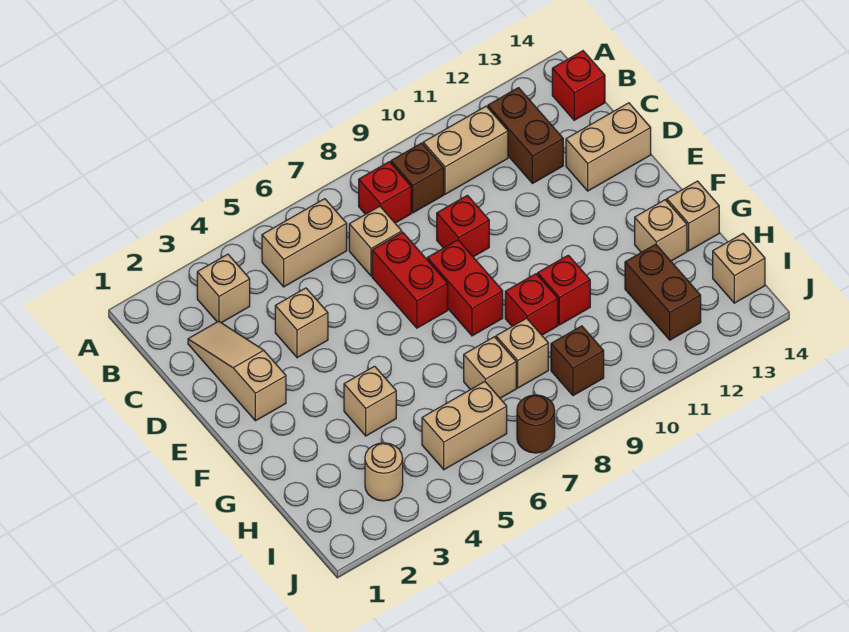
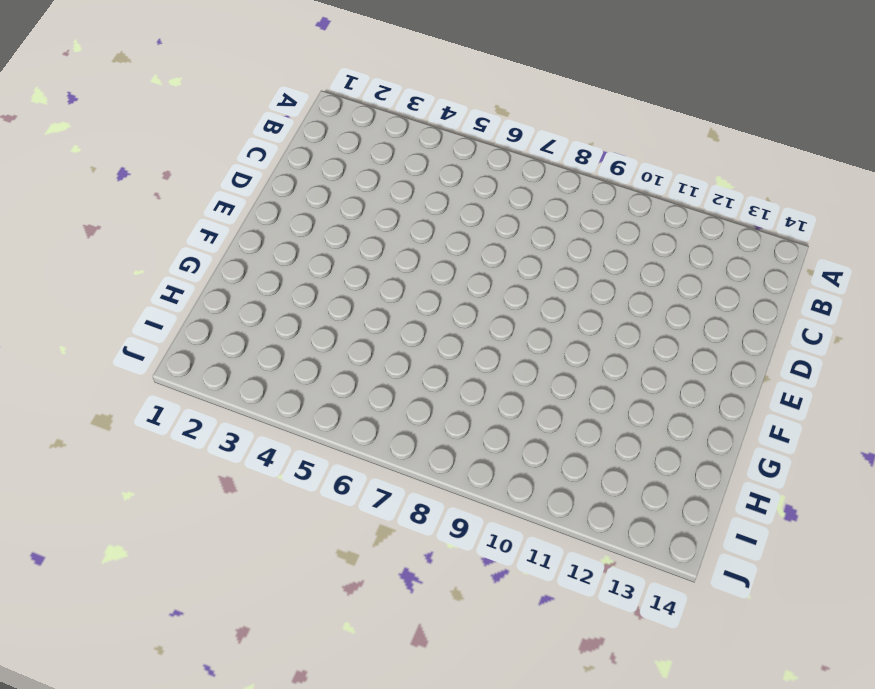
none -> tan 1x1 brick [197,254,250,323]
none -> tan 1x2 brick [262,199,347,287]
none -> red 1x1 brick [359,162,411,223]

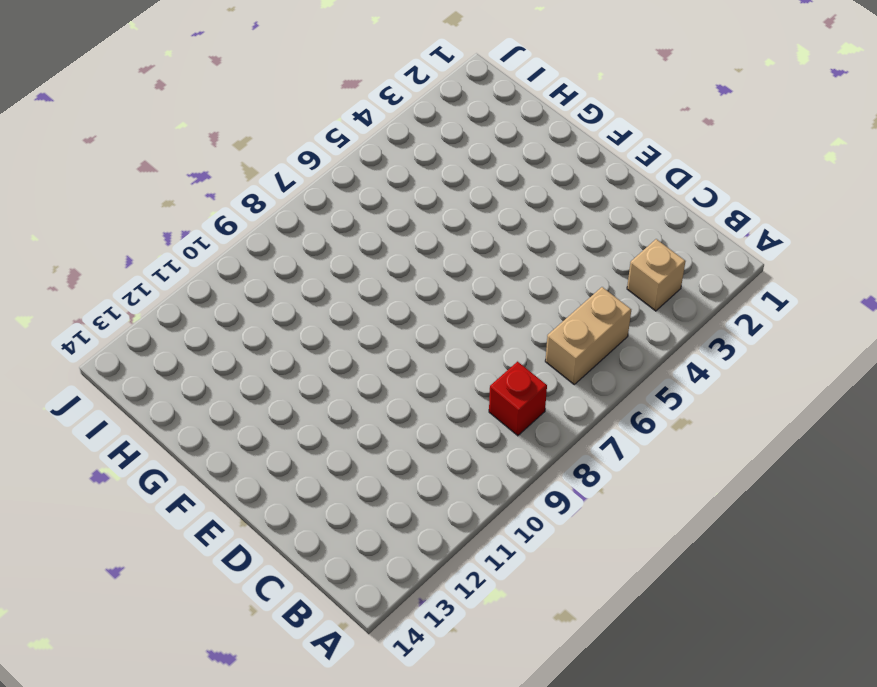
none -> brown 1x1 brick [391,143,444,213]
none -> tan 1x2 brick [423,106,508,194]
none -> brown 1x2 brick [488,88,563,184]

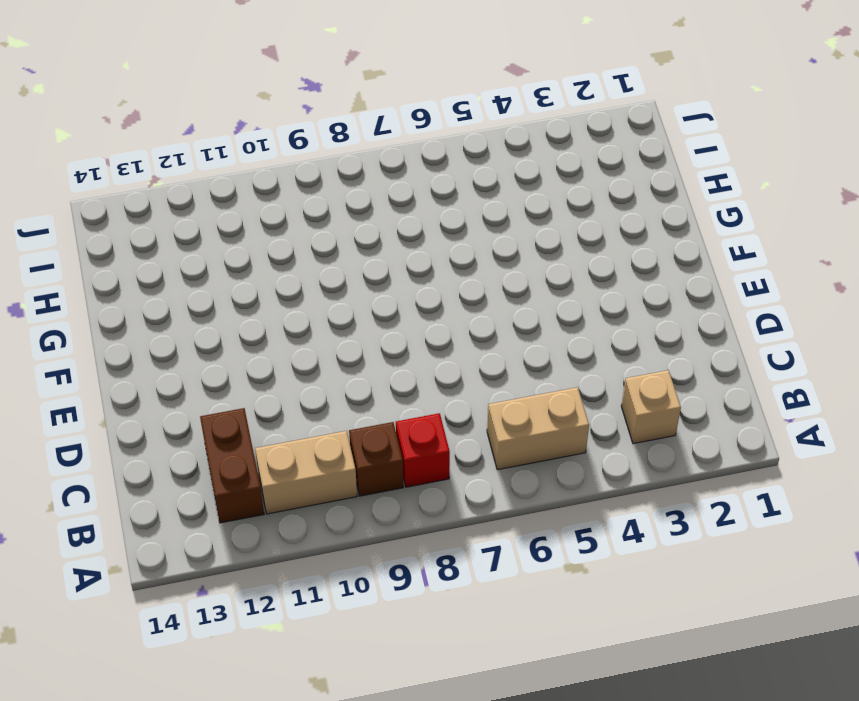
none -> red 1x1 brick [552,51,605,120]
none -> tan 1x3 slope [188,321,286,421]
none -> tan 1x1 brick [349,206,402,276]

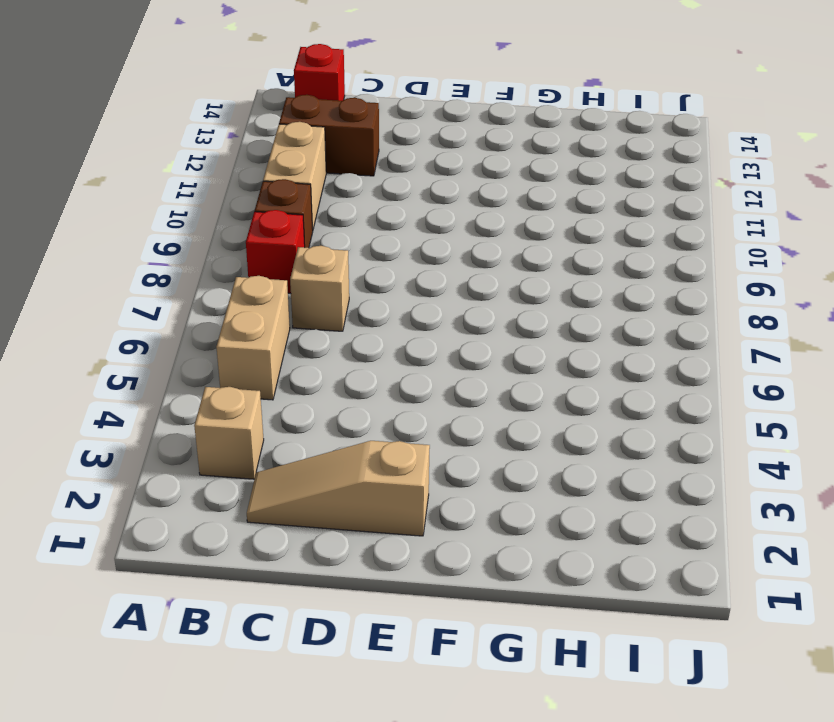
none -> tan 1x1 brick [275,288,328,358]
none -> red 1x2 brick [372,232,448,328]
none -> red 1x1 brick [437,195,489,257]

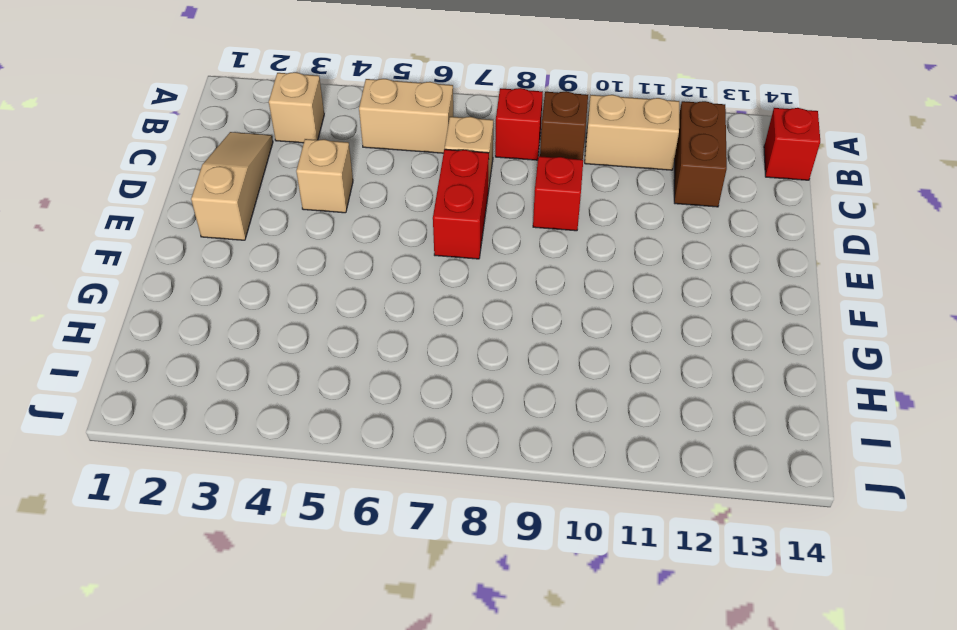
none -> tan 1x2 brick [566,103,651,191]
none -> red 1x2 brick [427,240,503,336]
none -> tan 1x1 brick [344,366,396,436]

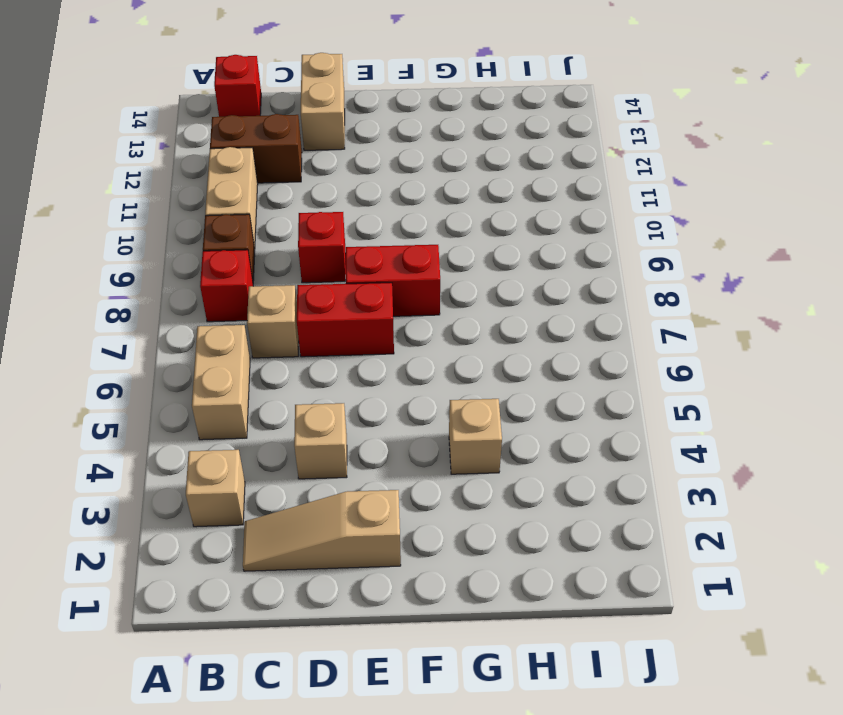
none -> red 1x1 brick [505,274,558,335]
none -> red 1x1 brick [538,255,590,325]
none -> tan 1x1 brick [635,200,687,261]

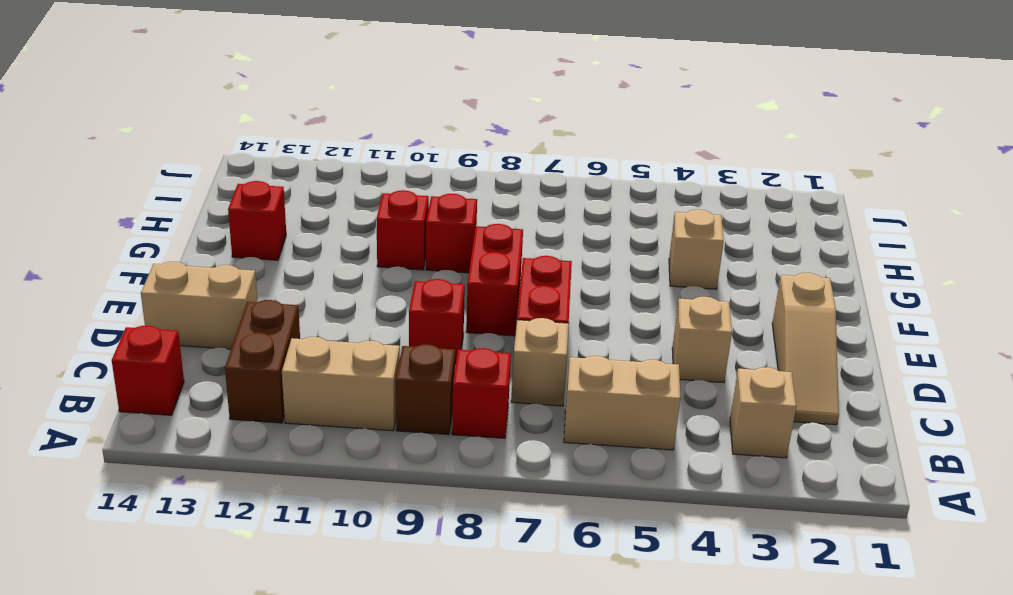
red 1x1 brick [228,181,286,260] -> tan 1x1 brick [635,200,687,261]
none -> tan 1x1 brick [667,181,719,251]
none -> tan 1x1 brick [464,337,516,398]
none -> tan 1x1 brick [496,318,548,388]

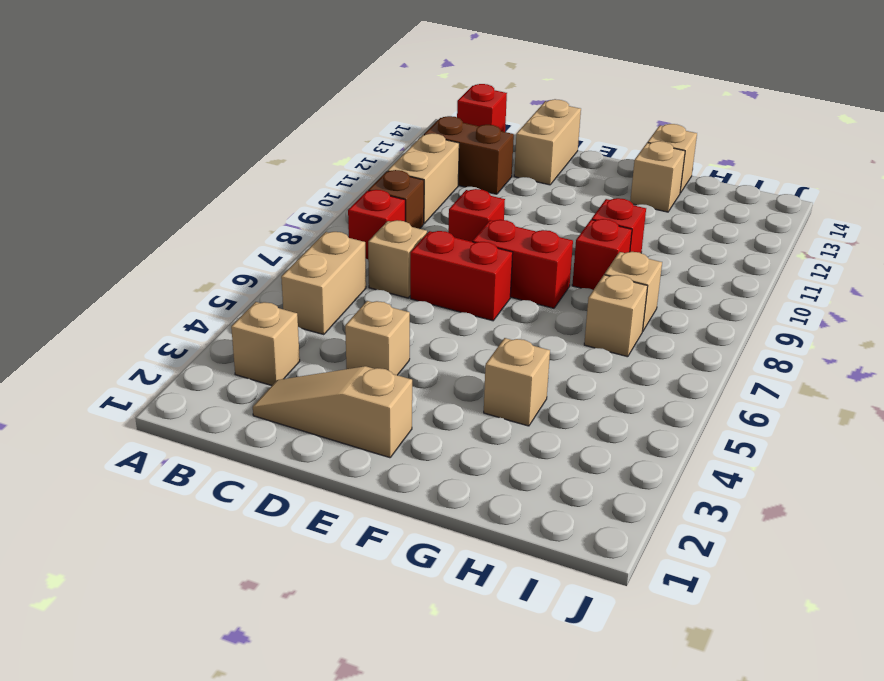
none -> brown 1x2 brick [625,244,701,340]
none -> tan 1x1 round brick [365,443,403,501]
none -> tan 1x2 brick [422,382,507,470]

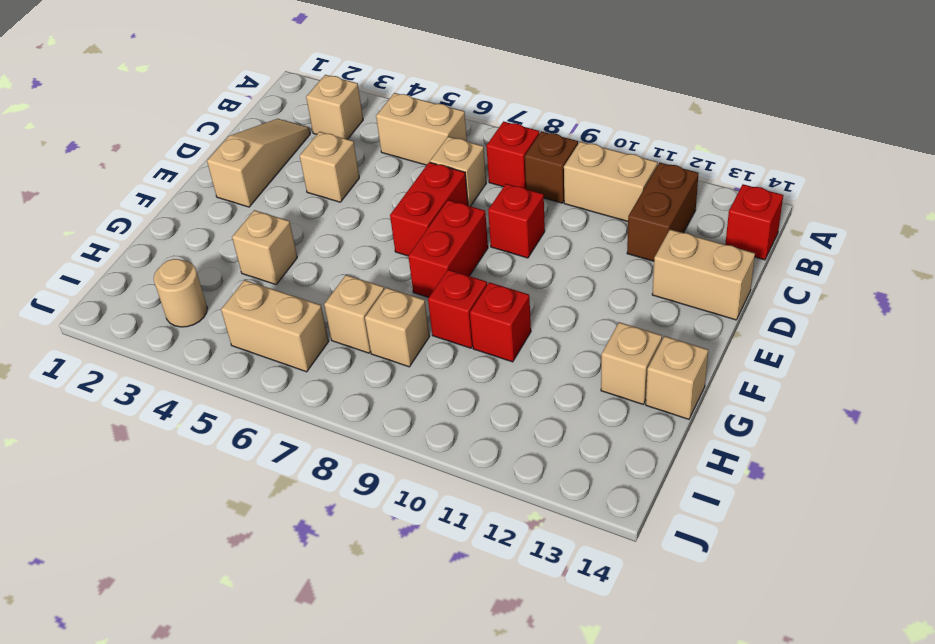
none -> brown 1x2 brick [625,244,701,340]
none -> brown 1x1 brick [551,326,604,396]
none -> tan 1x1 brick [713,234,765,303]

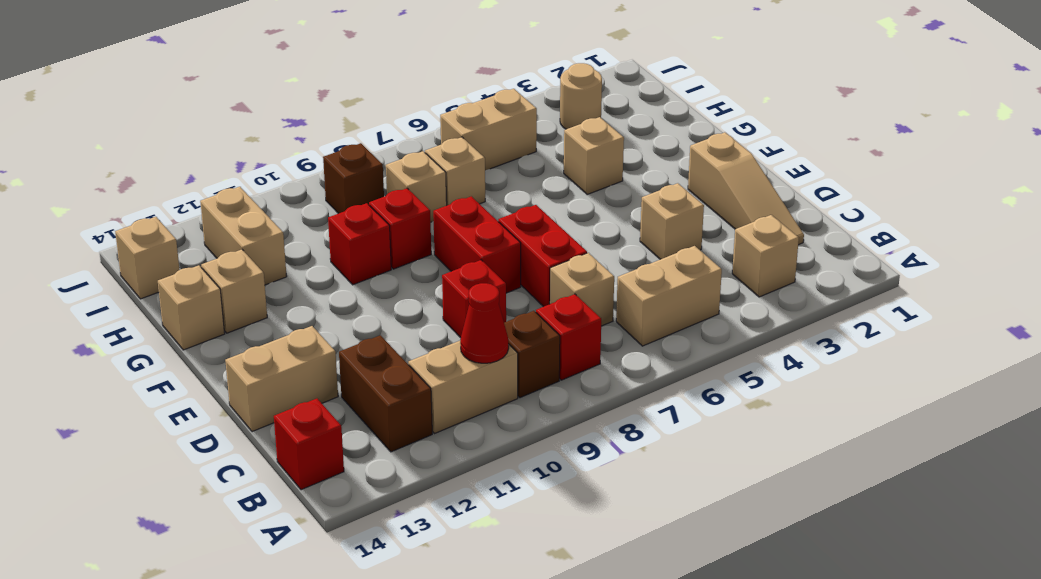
red 1x1 cone [460,283,509,363] -> none
tan 1x2 brick [200,187,287,285] -> brown 1x2 brick [625,244,701,340]
none -> brown 1x1 round brick [517,395,555,453]

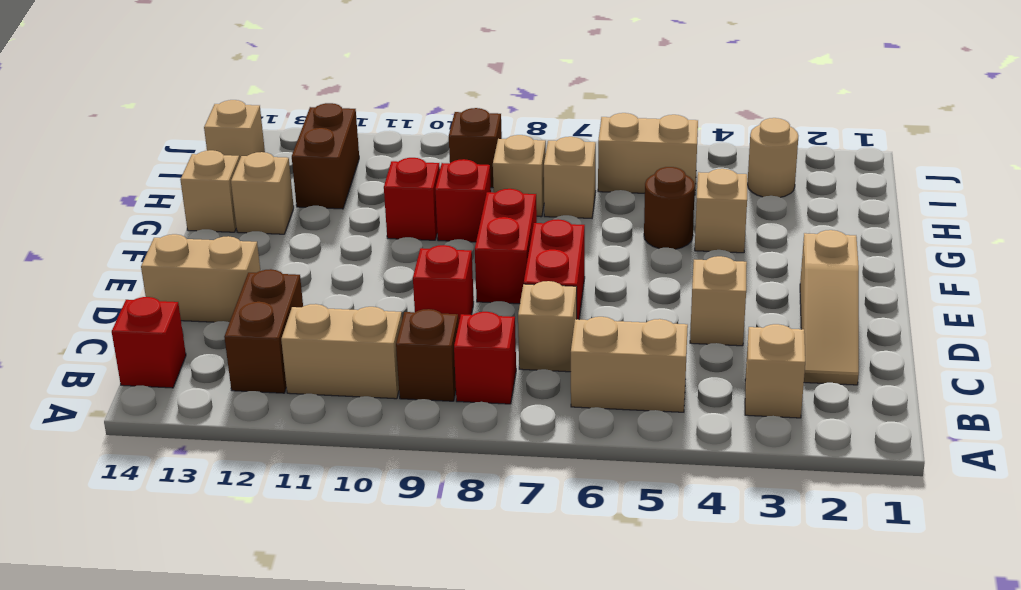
brown 1x1 round brick [644,167,695,249] -> brown 1x1 round brick moved to [517,395,555,453]

